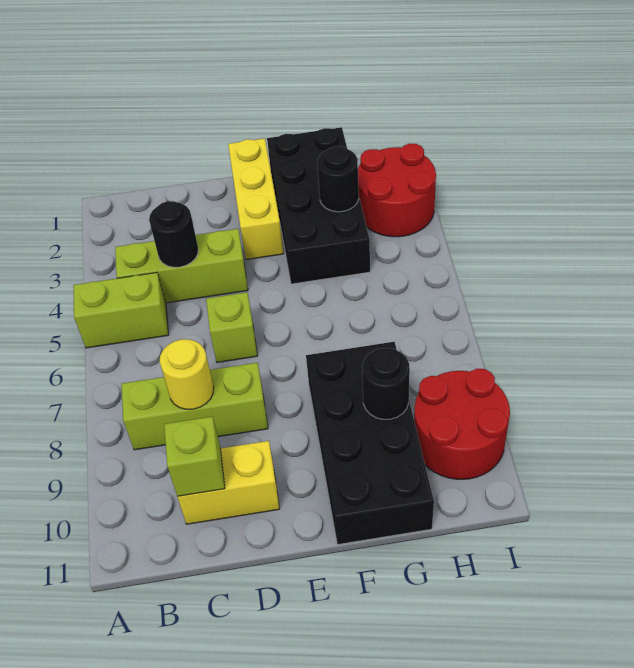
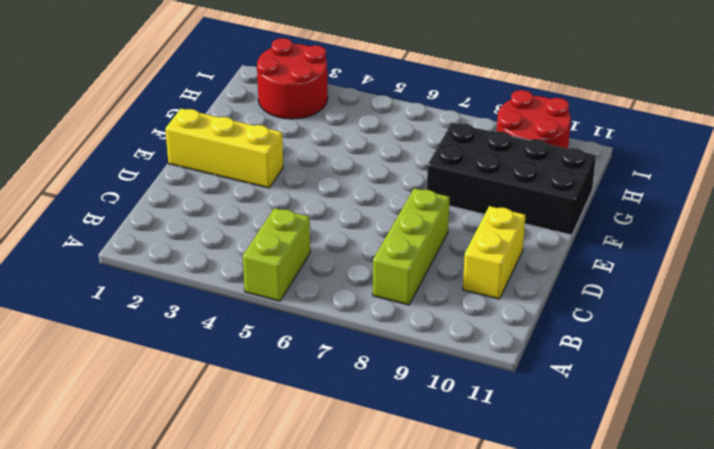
none -> lime 1x3 brick [115,229,248,303]
none -> lime 1x1 brick [206,292,258,362]
none -> black 2x4 brick [267,127,370,284]

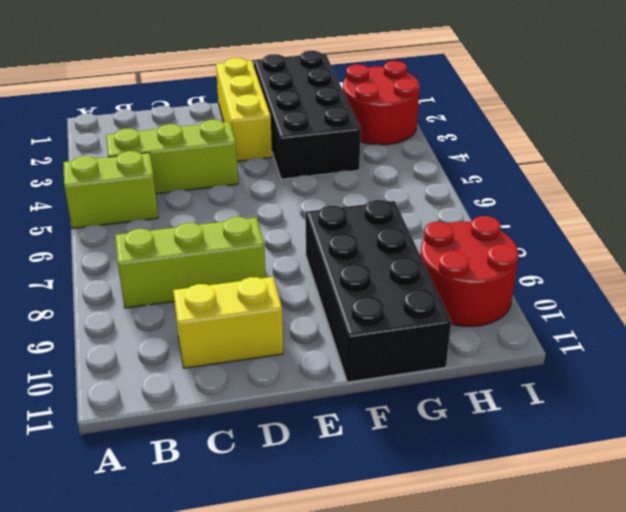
none -> lime 1x1 brick [206,292,258,362]
none -> black 1x1 round brick [149,201,198,267]
none -> yellow 1x1 round brick [160,339,214,409]

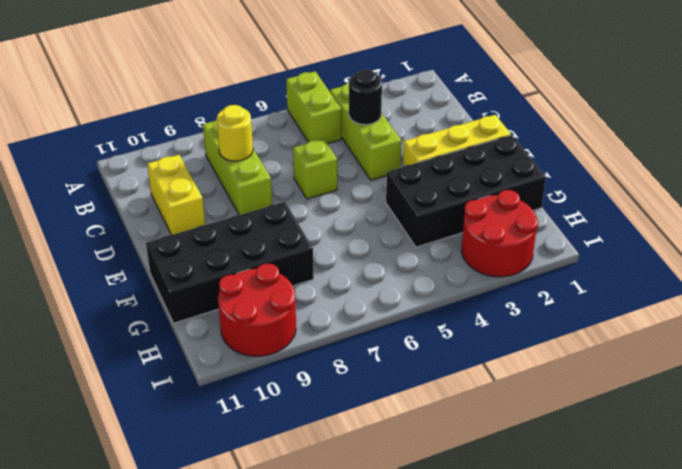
none -> lime 1x1 brick [164,416,225,497]
none -> black 1x1 round brick [317,146,359,212]
none -> black 1x1 round brick [362,348,410,419]

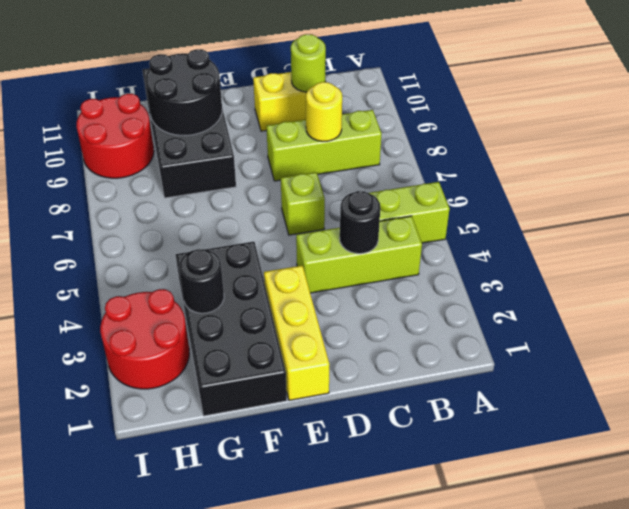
lime 1x1 round brick [291,34,326,92] -> lime 1x1 brick [164,416,225,497]
black 2x2 round brick [145,49,222,136] -> black 1x1 round brick [362,348,410,419]

